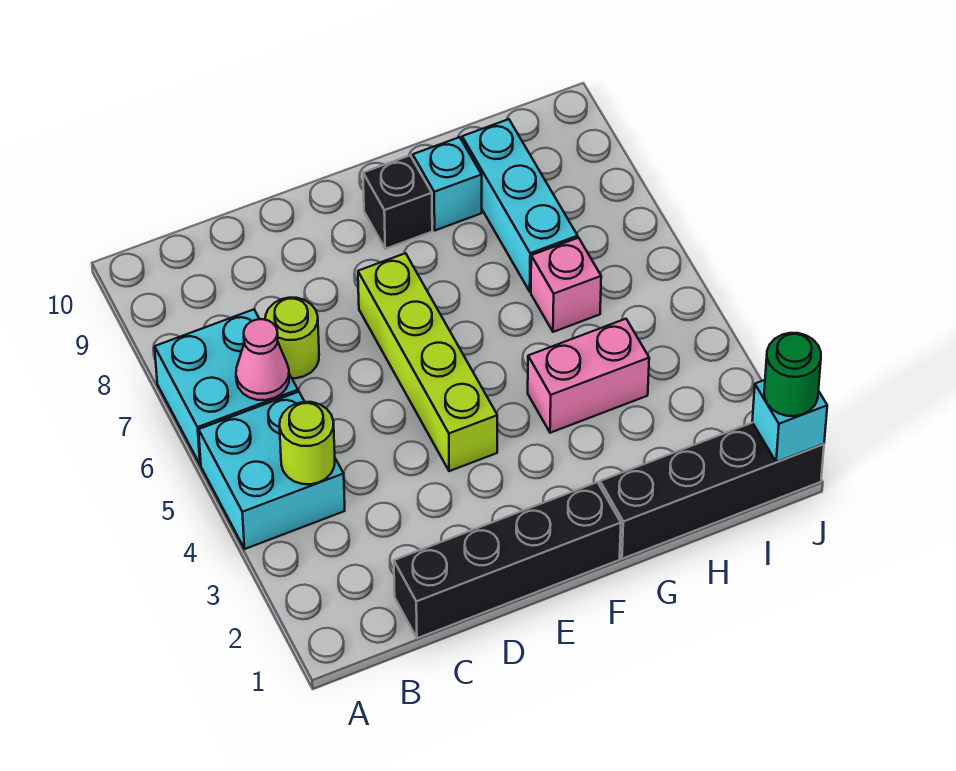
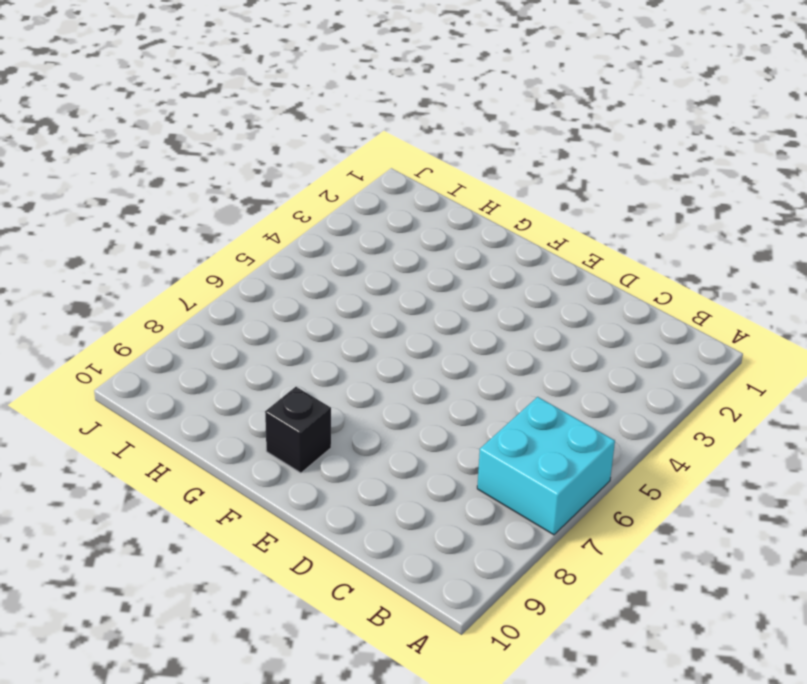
none -> cyan 2x2 brick [199,392,345,549]
none -> black 1x4 brick [394,482,621,638]
none -> lime 1x1 round brick [265,298,319,378]

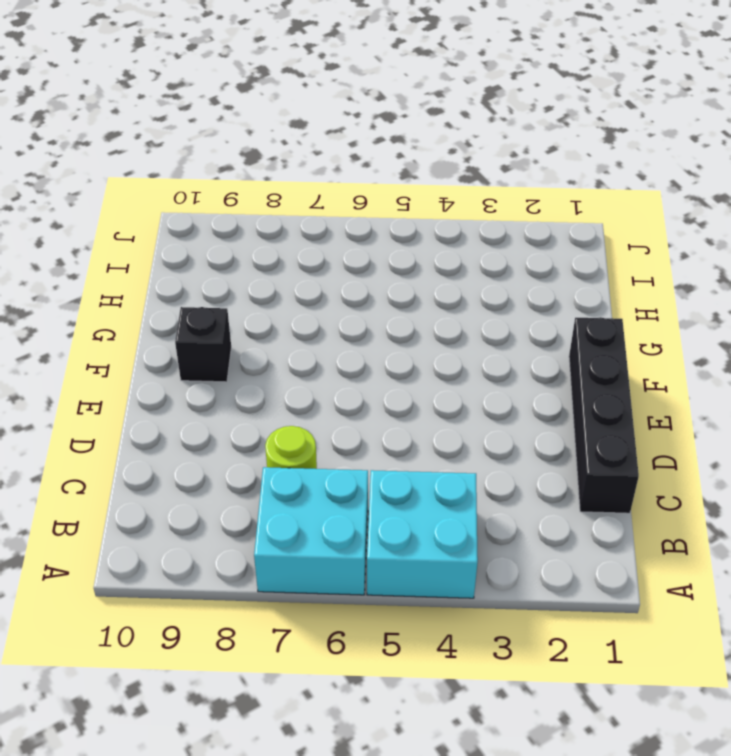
none -> lime 1x4 brick [358,253,497,471]
none -> black 1x4 brick [600,423,824,559]
none -> pink 1x2 brick [528,319,649,433]

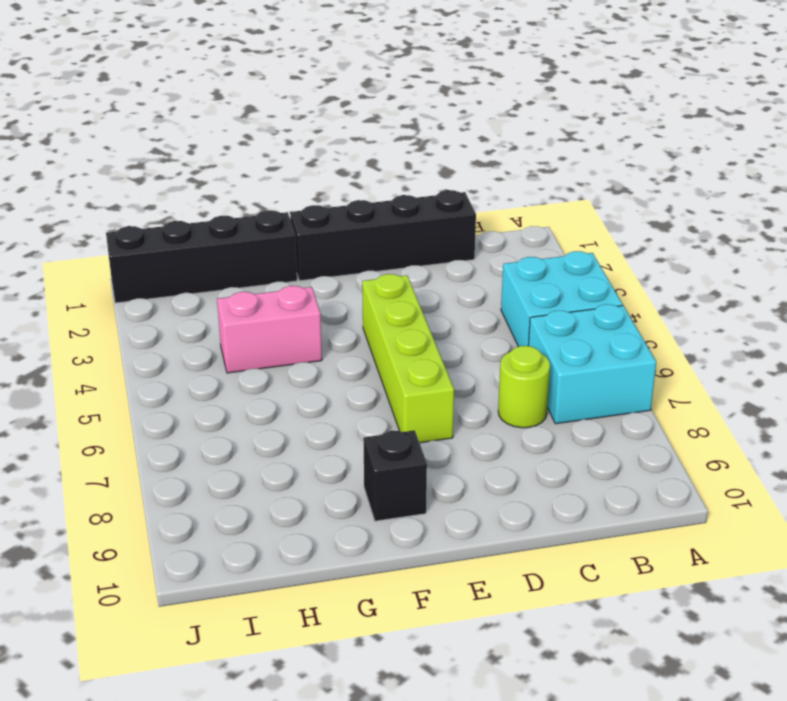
none -> cyan 1x1 brick [413,137,482,230]
none -> pink 1x1 brick [531,238,601,332]
none -> cyan 1x3 brick [462,119,578,292]

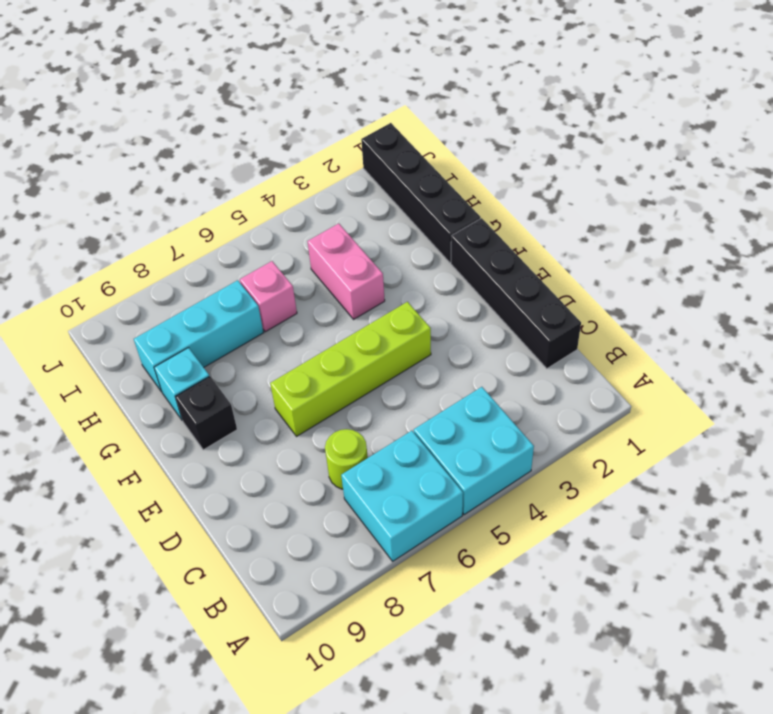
none -> lime 1x1 round brick [280,402,335,484]
none -> pink 1x1 cone [236,319,289,400]
none -> cyan 1x1 brick [752,380,827,462]

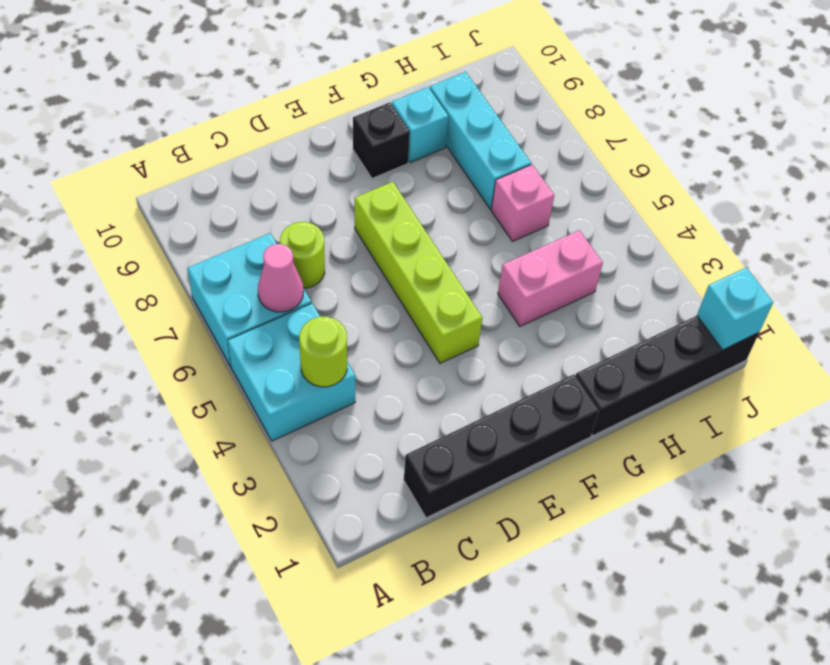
none -> green 1x1 round brick [764,333,821,416]

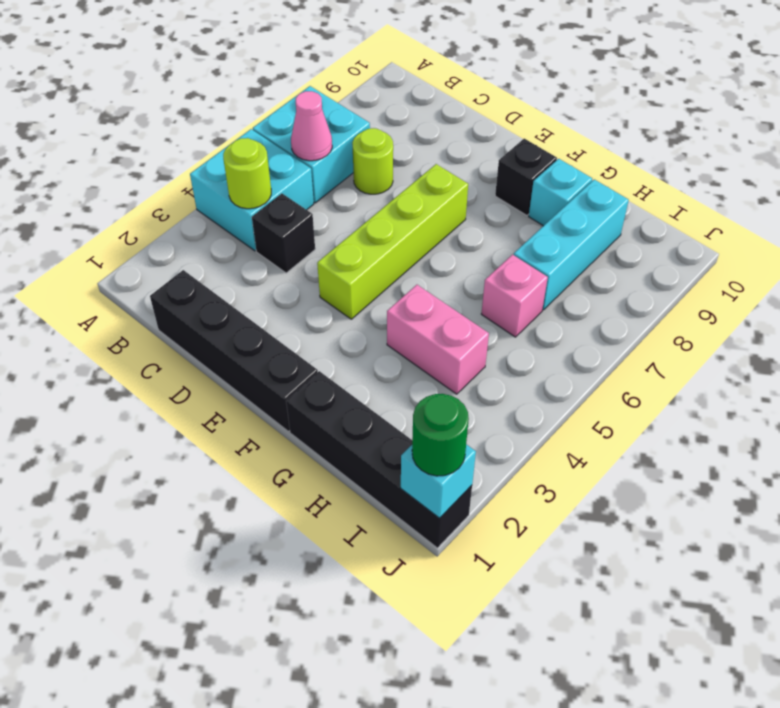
black 1x1 brick [252,194,315,273] -> none

